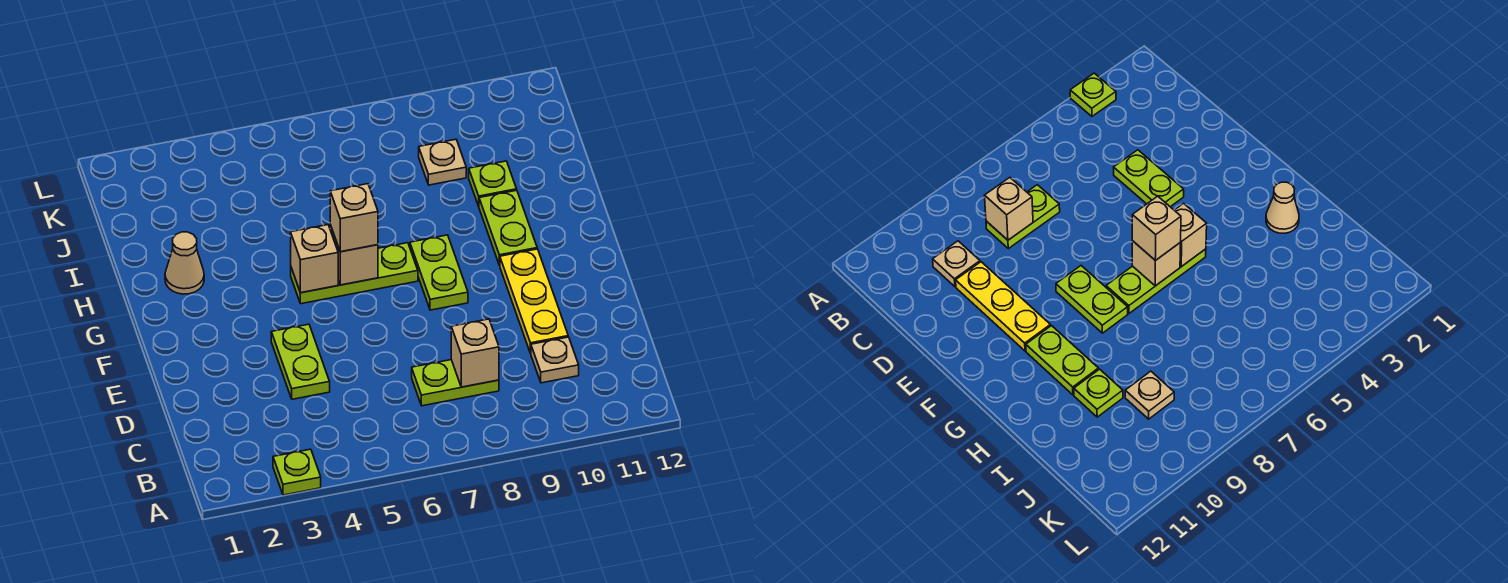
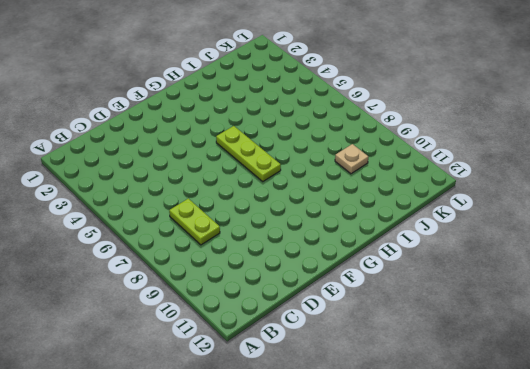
none -> lime 1x1 plate [273,449,321,495]
none -> tan 1x1 plate [531,337,579,383]
none -> lime 1x2 plate [271,324,330,399]

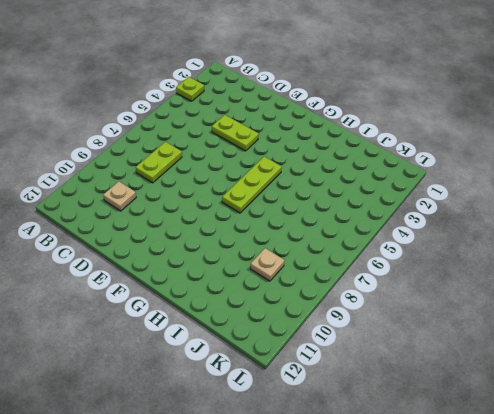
none -> yellow 1x3 plate [500,249,568,353]
none -> lime 1x2 plate [410,235,468,310]
none -> lime 1x2 plate [479,190,537,265]

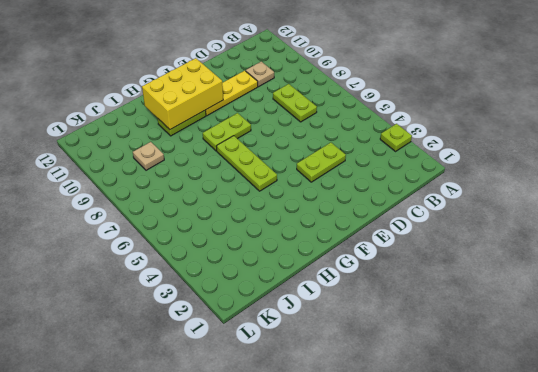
yellow 2x3 brick [142,58,223,130] -> none
none -> tan 1x1 cone [165,232,204,294]
none -> lime 1x1 plate [469,161,517,206]
none -> tan 1x1 brick [451,319,499,387]

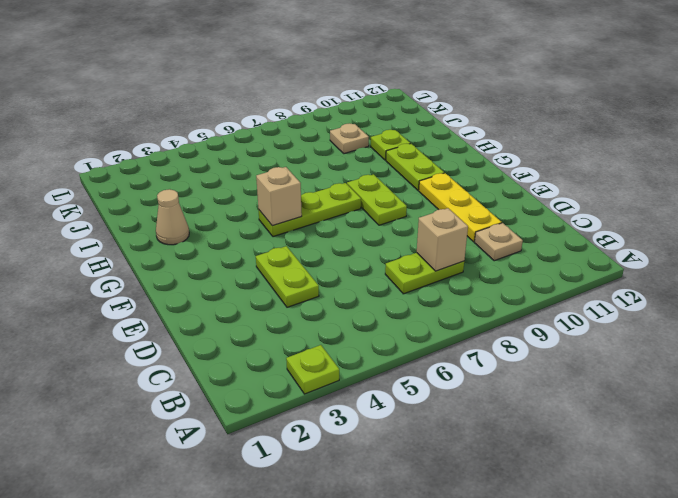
none -> tan 1x1 brick [330,225,378,285]
none -> tan 1x1 brick [330,184,378,252]

